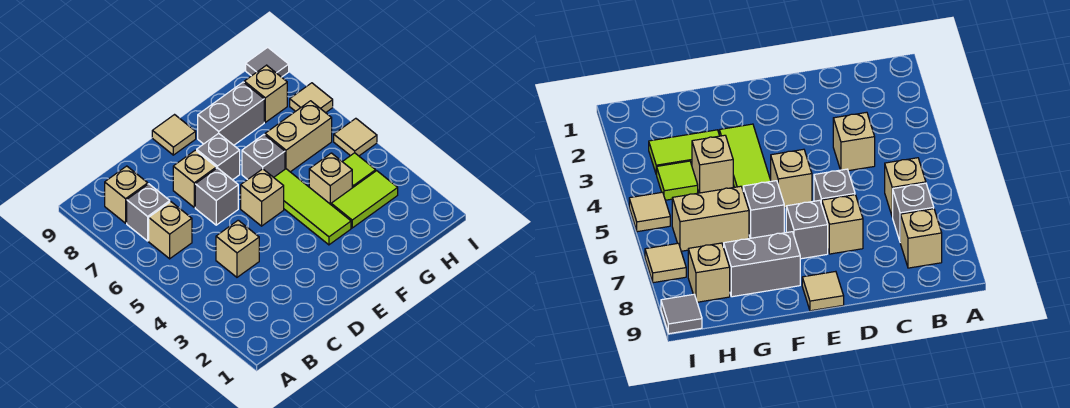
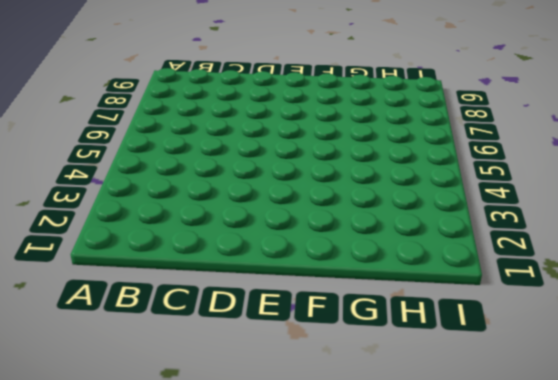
none -> tan 1x1 brick [149,202,192,259]
none -> grey 1x1 brick [127,184,170,241]
none -> tan 1x1 brick [105,166,148,223]

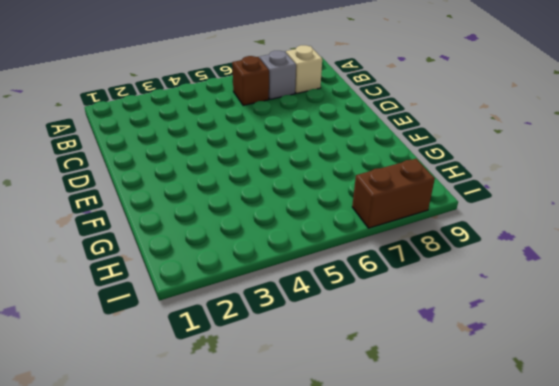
brown 1x1 brick [232,56,269,105] -> tan 1x1 brick [149,202,192,259]
brown 1x2 brick [352,159,435,228] -> tan 1x1 tile [290,83,333,113]
none -> tan 1x1 brick [216,220,259,277]
none -> grey 1x1 brick [195,168,238,225]
none -> tan 1x1 brick [173,150,216,207]

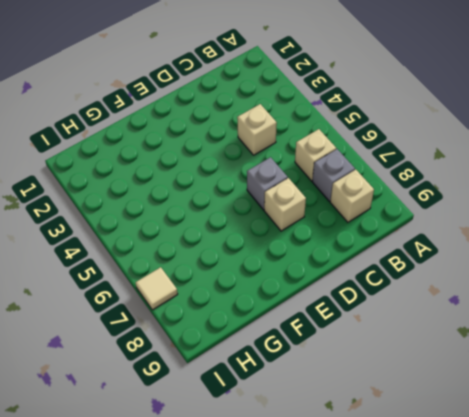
none -> tan 1x1 brick [241,169,284,226]
none -> grey 1x1 brick [197,133,240,180]
none -> tan 1x1 tile [152,115,196,155]

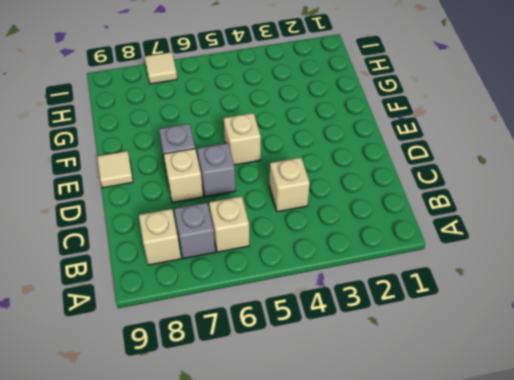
none -> lime 1x3 tile [274,169,351,245]
none -> grey 1x1 brick [242,135,285,180]
none -> grey 1x2 brick [198,82,264,145]

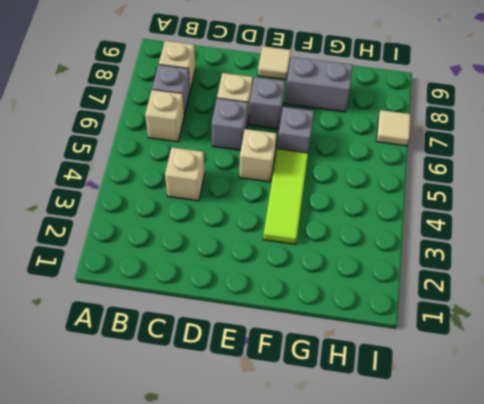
none -> lime 1x2 tile [331,171,398,228]
none -> tan 1x1 brick [309,153,352,204]
none -> tan 1x2 brick [265,101,332,172]

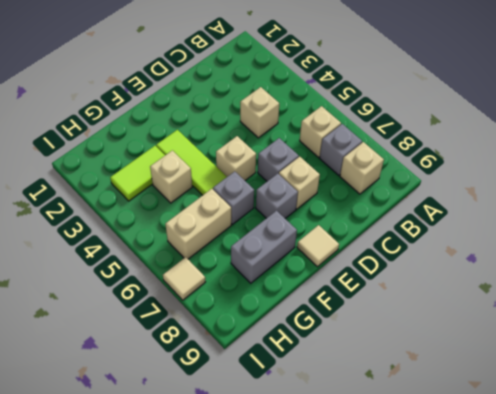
none -> lime 1x1 tile [343,153,376,188]
none -> tan 1x1 brick [244,65,287,122]
none -> tan 1x1 tile [334,118,377,156]

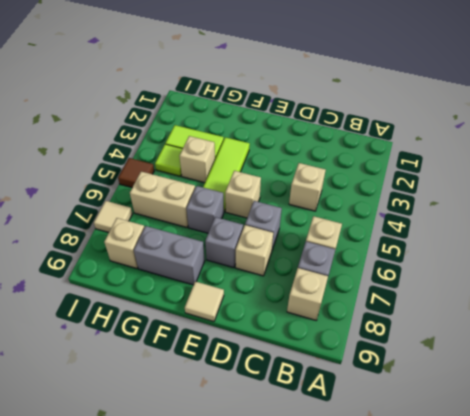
brown 1x1 tile [118,158,154,187] -> tan 1x1 tile [334,118,377,156]
none -> grey 1x1 tile [246,47,289,77]

